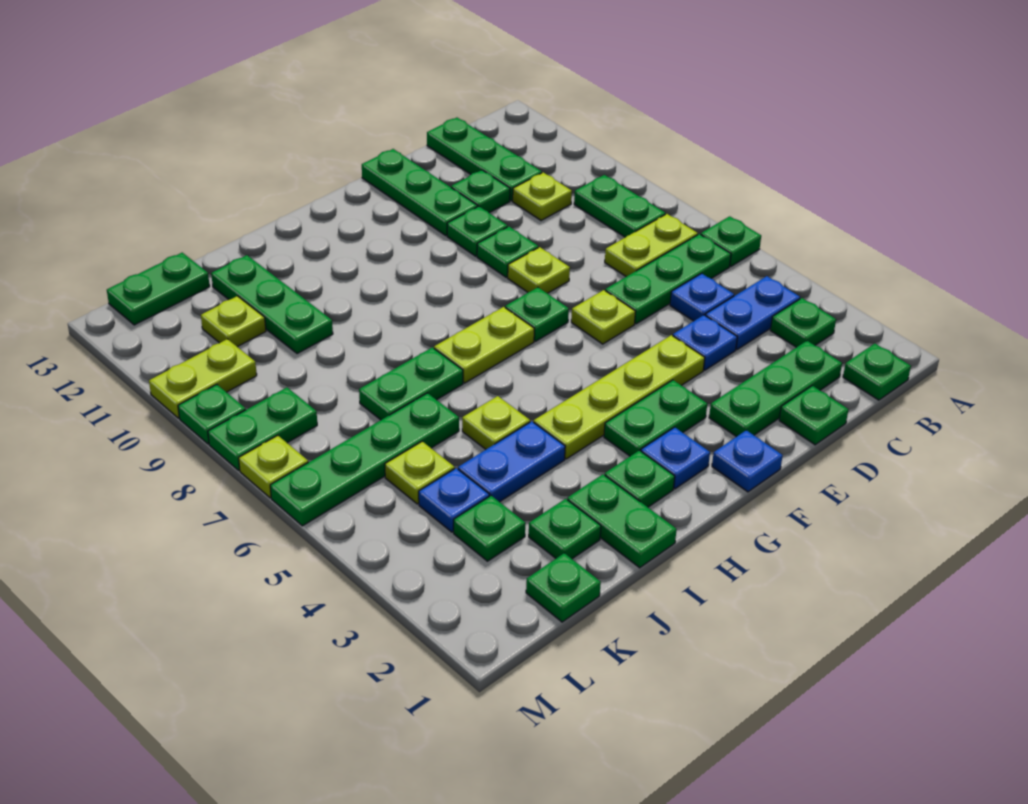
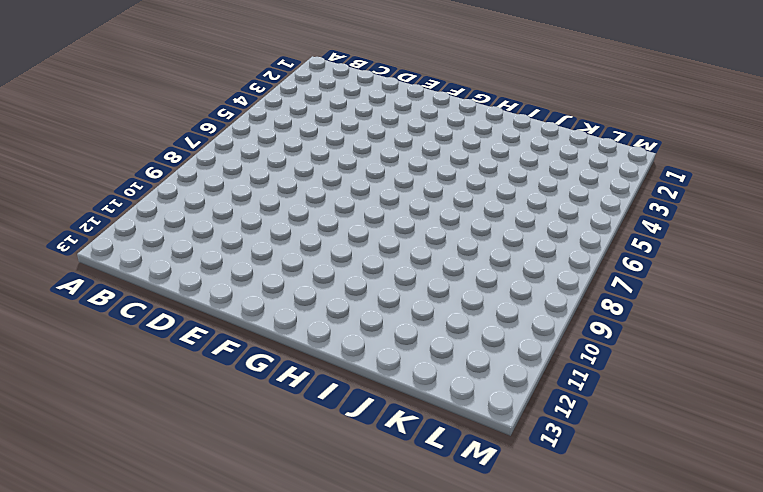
none -> green 1x1 plate [701,216,761,266]
none -> green 1x1 plate [843,343,911,400]
none -> green 1x1 plate [770,298,836,347]
none -> blue 1x2 plate [705,276,800,349]

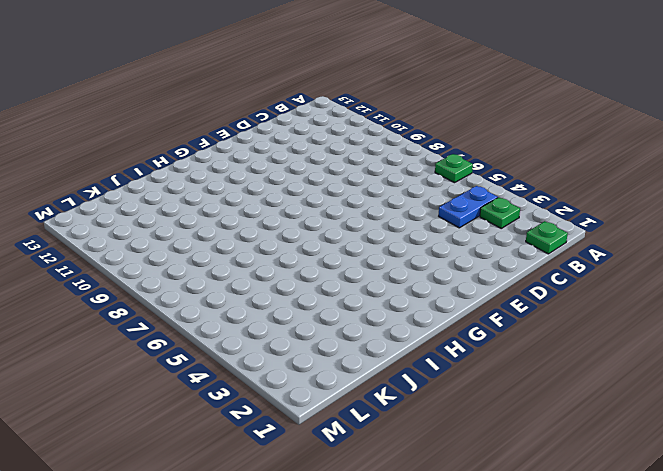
none -> green 1x3 plate [605,234,731,324]
none -> lime 1x2 plate [605,214,698,277]
none -> green 1x2 plate [574,175,665,237]
none -> green 1x3 plate [709,341,842,437]

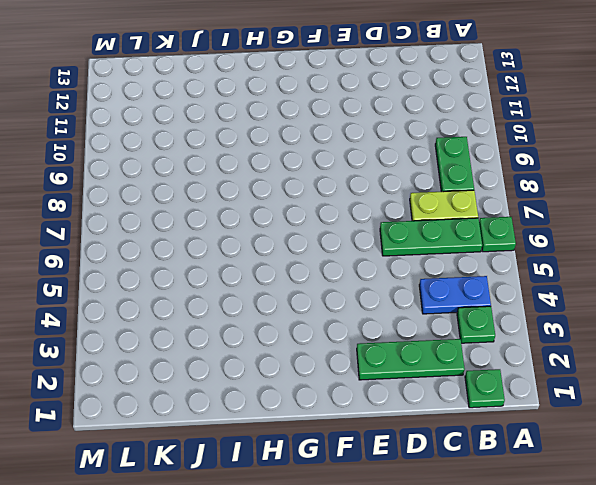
none -> blue 1x1 plate [670,273,734,321]
none -> lime 1x1 plate [513,172,572,221]
none -> green 1x3 plate [427,118,542,201]
none -> green 1x1 plate [779,386,849,445]

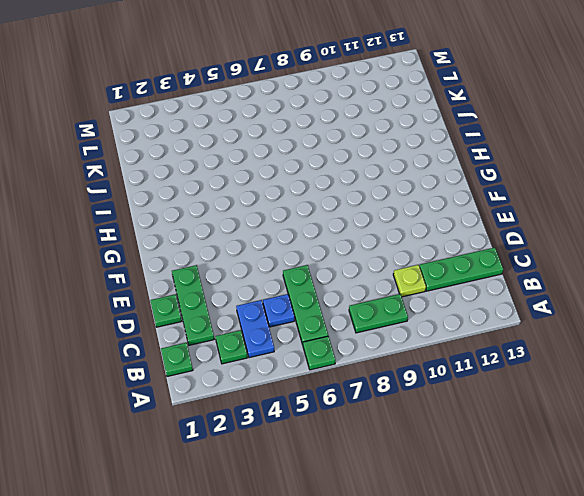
none -> lime 1x2 plate [605,214,698,277]
none -> blue 1x1 plate [673,315,737,370]
none -> green 1x1 plate [451,170,510,213]
none -> lime 1x4 plate [534,335,705,459]

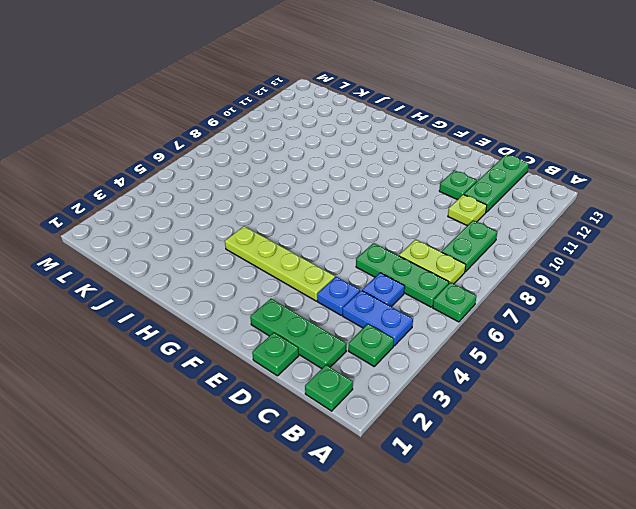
none -> lime 1x1 plate [571,290,636,344]
none -> lime 1x1 plate [508,247,570,293]
none -> green 1x1 plate [477,227,538,277]
none -> green 1x1 plate [447,206,508,256]

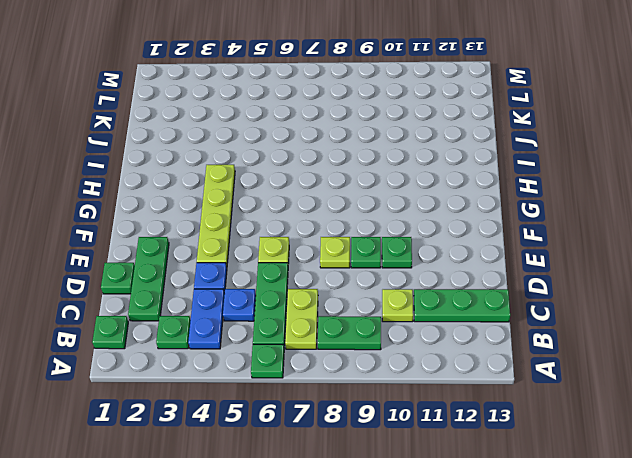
none -> green 1x1 plate [451,170,510,213]
none -> green 1x3 plate [362,149,478,236]
none -> blue 1x1 plate [712,430,783,492]
none -> green 1x2 plate [604,380,707,456]

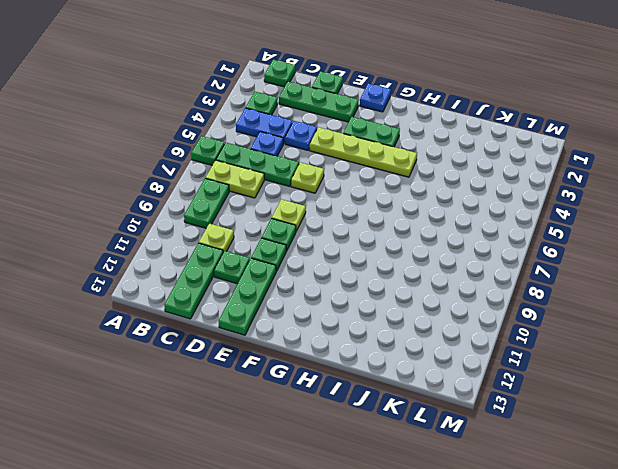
none -> green 1x1 plate [505,287,569,341]
none -> blue 1x1 plate [641,427,710,489]
none -> lime 1x2 plate [434,307,534,383]
none -> green 1x1 plate [605,450,675,507]

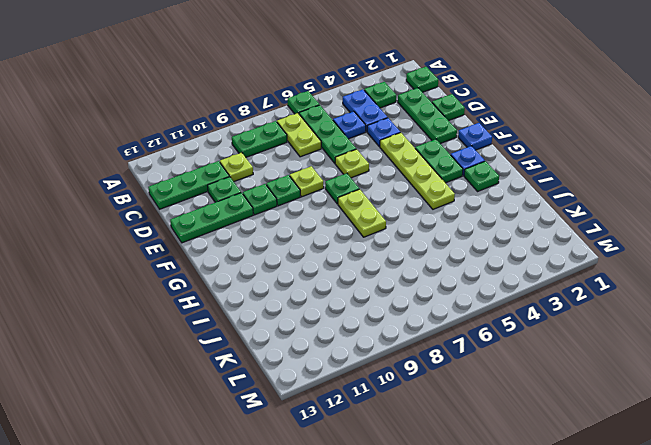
none -> green 1x2 plate [567,474,677,568]
none -> blue 1x2 plate [458,421,565,502]
none -> lime 1x1 plate [462,396,530,449]
none -> green 1x2 plate [359,347,463,420]

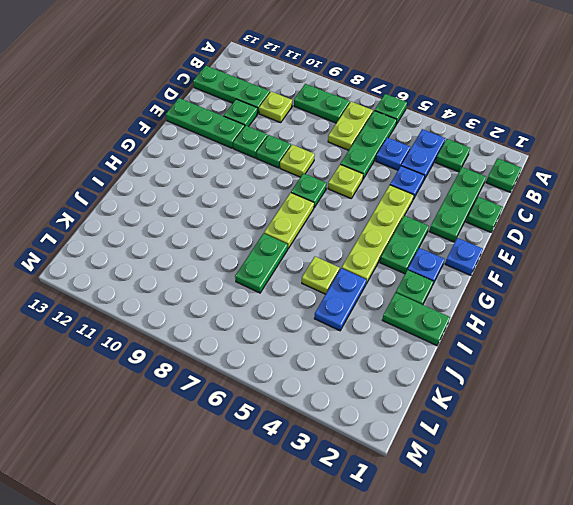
none -> green 1x1 plate [529,499,601,559]
none -> green 1x4 plate [270,393,459,526]
none -> green 1x3 plate [211,255,333,354]
none -> green 1x1 plate [526,553,601,622]

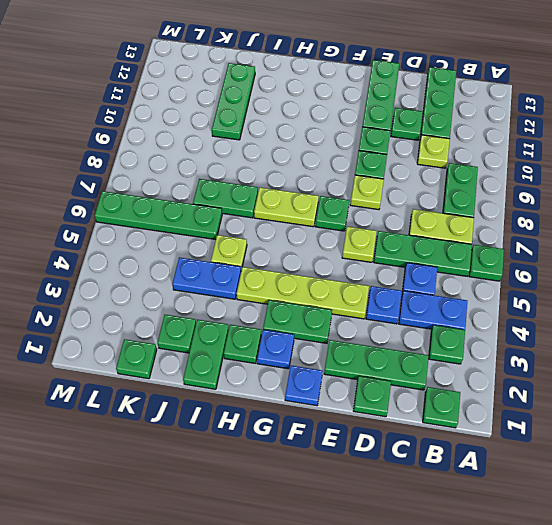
none -> green 1x1 plate [454,496,525,561]
none -> blue 1x1 plate [419,468,489,532]
none -> lime 1x1 plate [385,441,455,504]
none -> lime 1x1 plate [201,296,266,347]

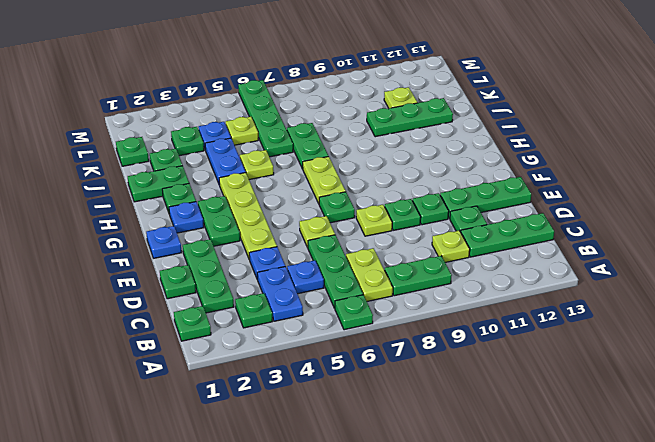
none -> green 1x2 plate [107,253,210,325]
none -> green 1x2 plate [208,387,317,470]
none -> lime 1x2 plate [149,339,257,418]
none -> lime 1x1 plate [239,435,308,498]

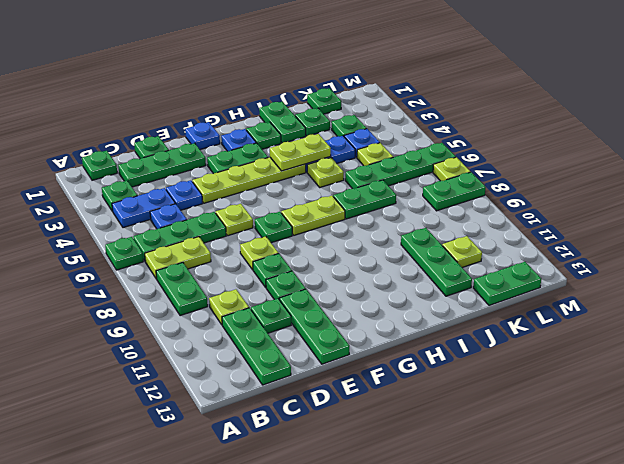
lime 1x2 plate [270,134,331,171] -> lime 1x2 plate moved to [149,339,257,418]
none -> green 1x1 plate [178,385,246,444]

